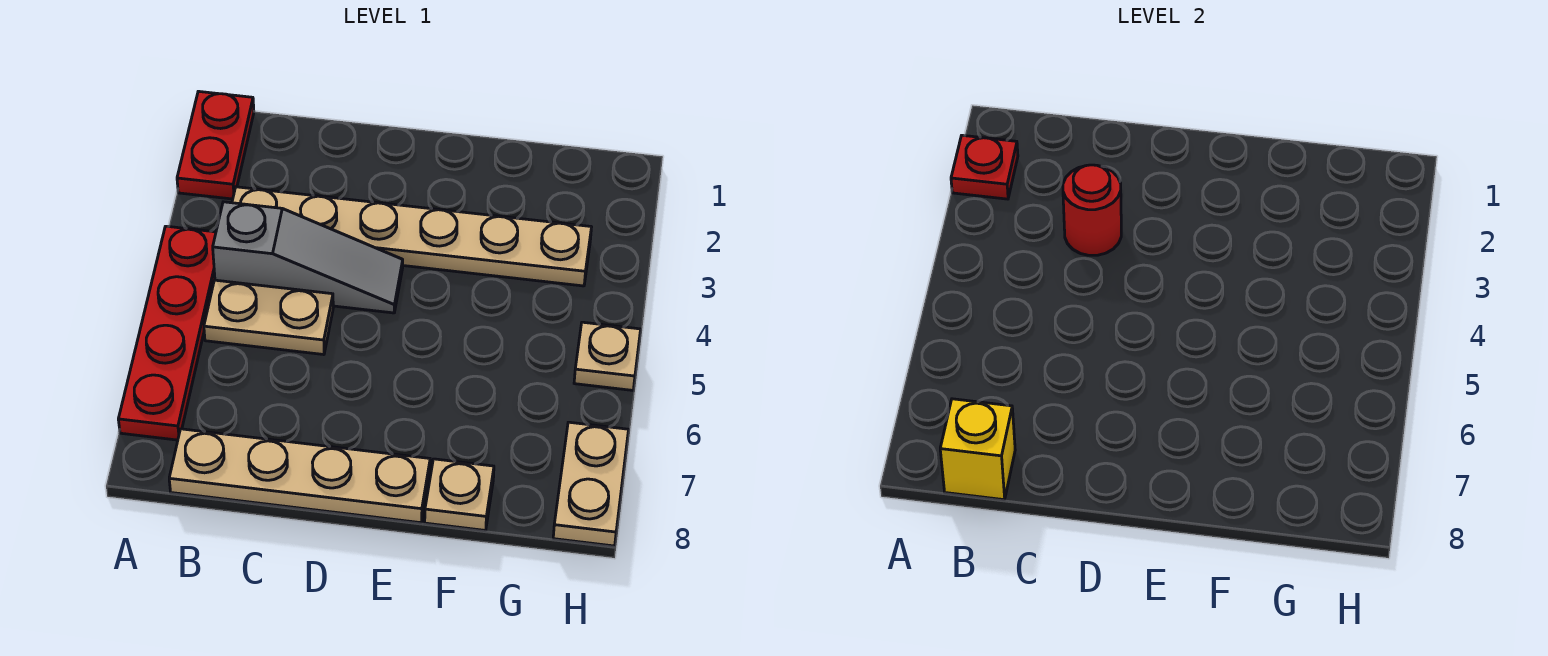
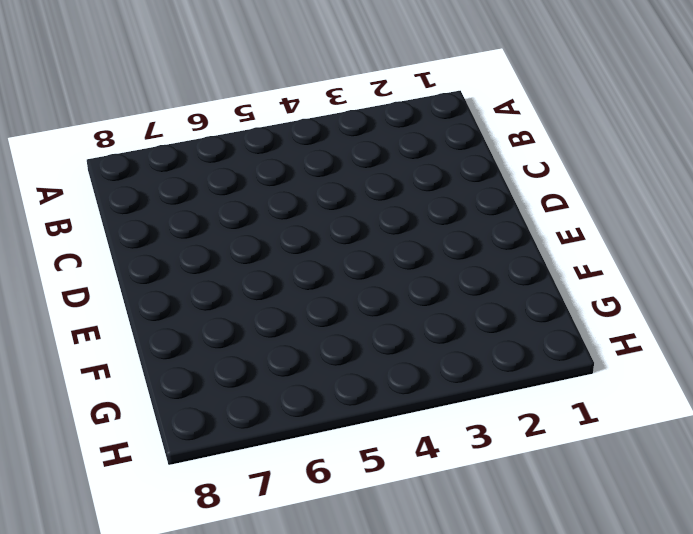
none -> red 1x2 plate [177,91,254,199]
none -> red 1x4 plate [118,226,216,440]
none -> tan 1x6 plate [232,187,591,286]

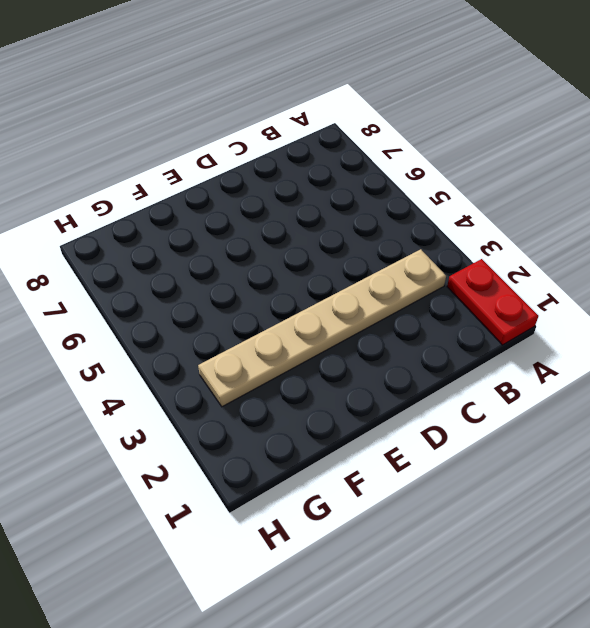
none -> red 1x4 plate [118,226,216,440]
none -> grey 1x3 slope [213,202,403,313]
none -> tan 1x2 plate [204,280,333,355]

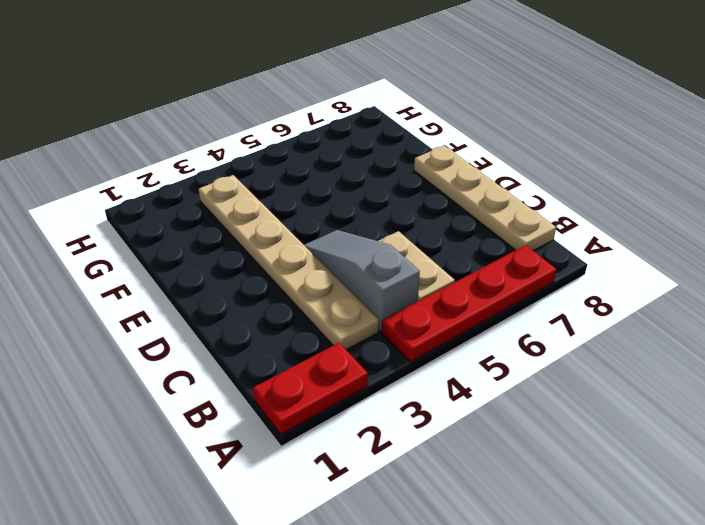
none -> tan 1x1 plate [425,459,494,530]
none -> tan 1x1 plate [574,322,641,390]
none -> tan 1x2 plate [553,422,628,546]

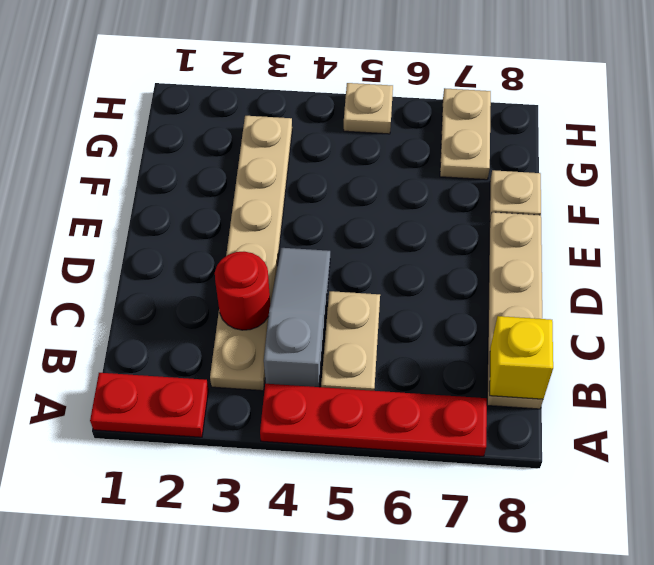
tan 1x2 plate [440,88,491,180] -> tan 1x2 plate turned to [553,422,628,546]
none -> red 1x1 plate [951,135,1018,199]

